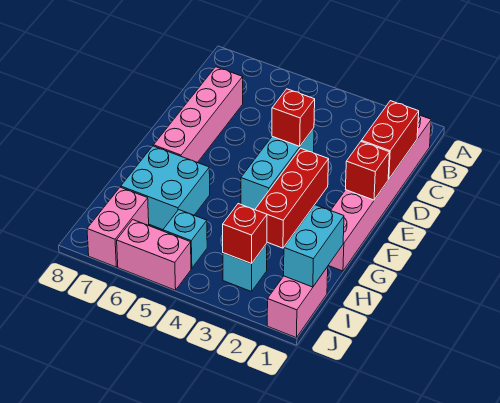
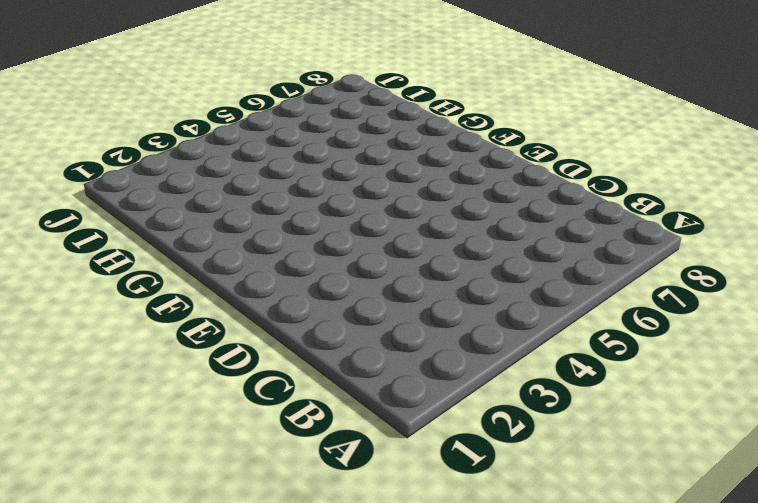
none -> pink 1x6 brick [328,115,431,271]
none -> pink 1x4 brick [154,67,243,163]
none -> cyan 1x3 brick [241,128,314,210]

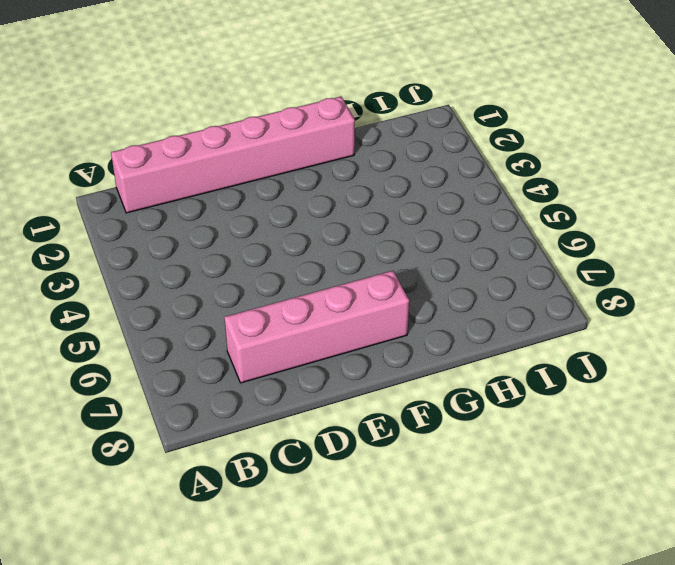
none -> cyan 1x3 brick [241,128,314,210]
none -> red 1x3 brick [255,148,329,248]
none -> cyan 2x2 brick [121,146,210,230]

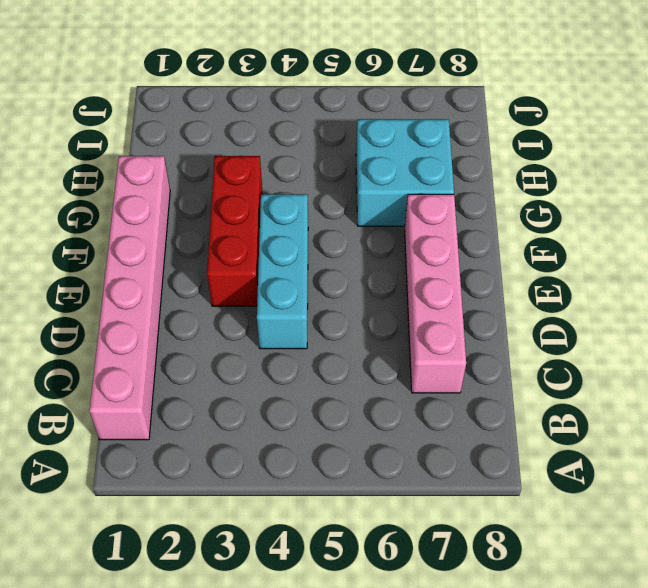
none -> pink 1x2 brick [267,267,328,338]
none -> cyan 1x1 brick [223,243,267,292]
none -> cyan 1x1 brick [163,210,207,268]

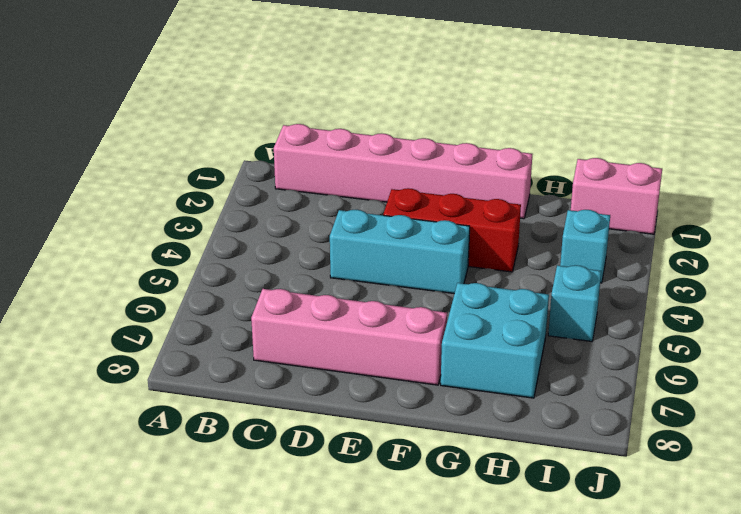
none -> pink 1x2 brick [87,187,149,267]
none -> pink 1x2 brick [117,220,191,290]
none -> red 1x2 brick [361,101,419,179]

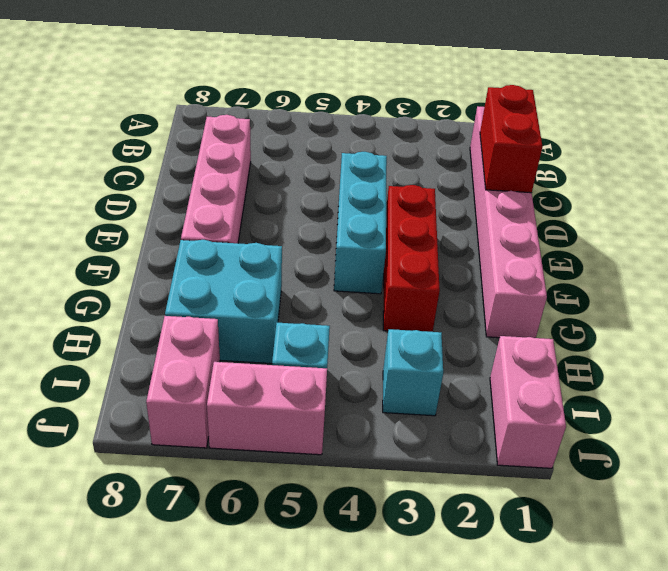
none -> red 1x1 brick [272,89,315,146]
none -> red 1x1 brick [345,142,390,200]
none -> cyan 1x2 brick [284,205,344,287]

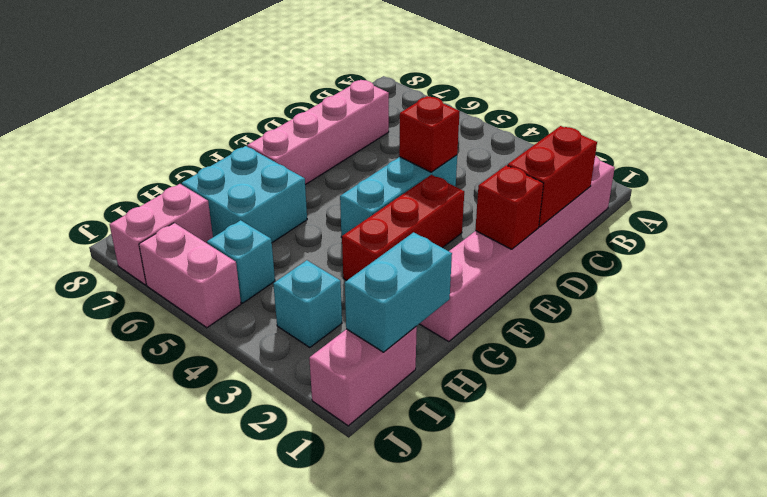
none -> red 1x1 brick [223,204,267,264]

